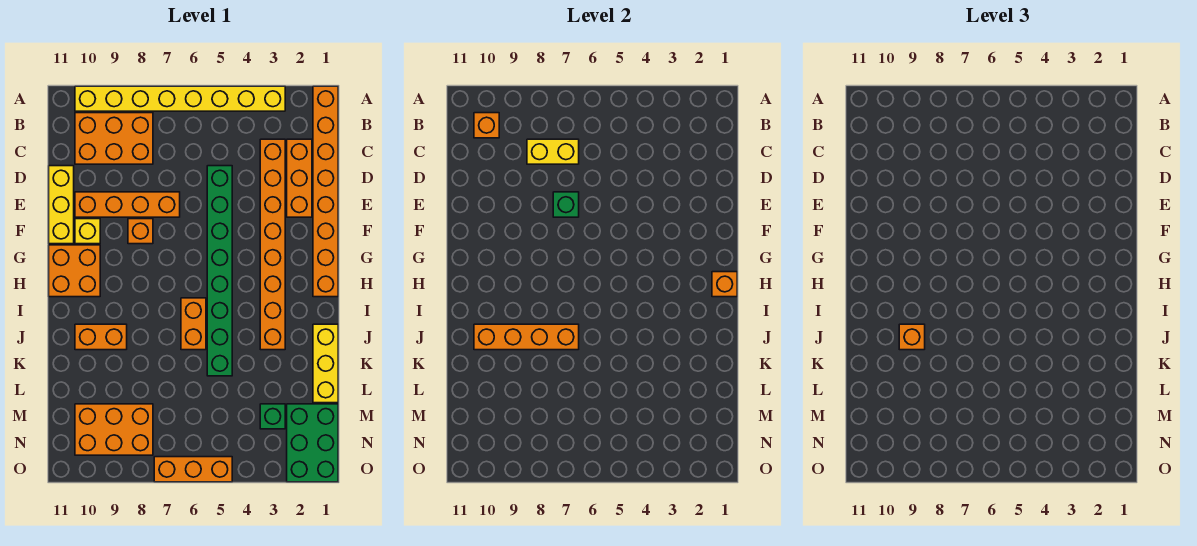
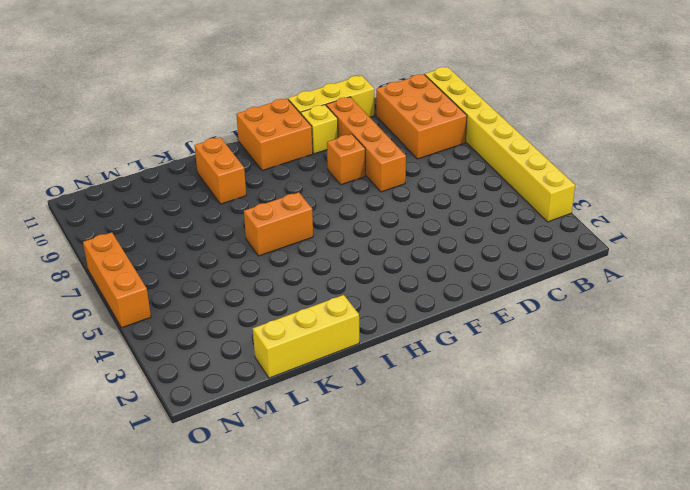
none -> orange 1x8 brick [313,86,338,297]
none -> orange 1x3 brick [287,139,312,217]
none -> orange 1x8 brick [260,139,285,350]

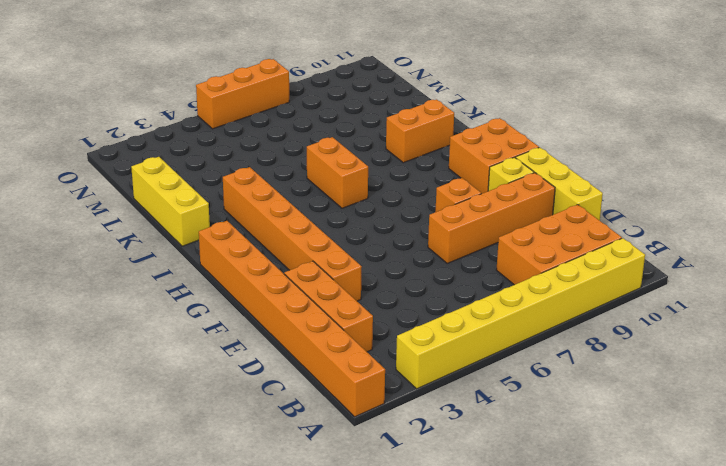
orange 1x6 brick [223,167,362,301] -> orange 1x8 brick [260,139,285,350]
none -> green 1x8 brick [207,166,232,376]
none -> green 2x3 brick [287,404,338,482]
none -> green 1x1 brick [260,404,285,429]

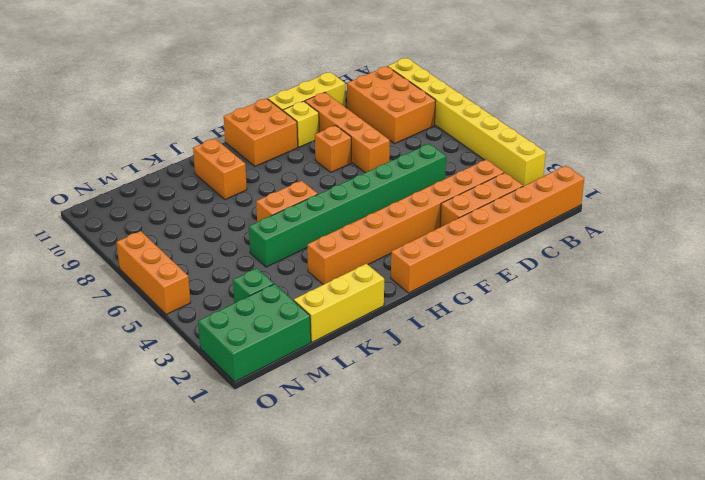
none -> orange 2x3 brick [75,404,153,455]
none -> orange 1x1 brick [474,113,499,138]
none -> yellow 1x2 brick [527,139,579,164]

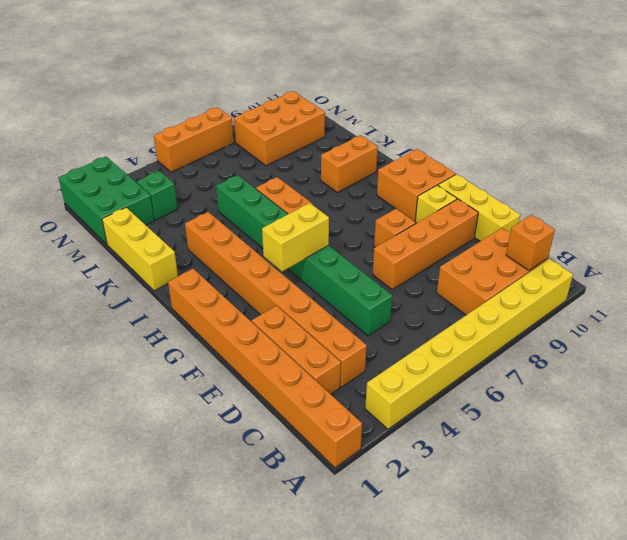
yellow 1x2 brick [262,203,329,272] -> yellow 1x2 brick moved to [527,139,579,164]
none -> green 1x1 brick [553,192,579,217]
none -> orange 1x1 brick [712,272,737,297]
none -> orange 1x4 brick [474,324,579,350]

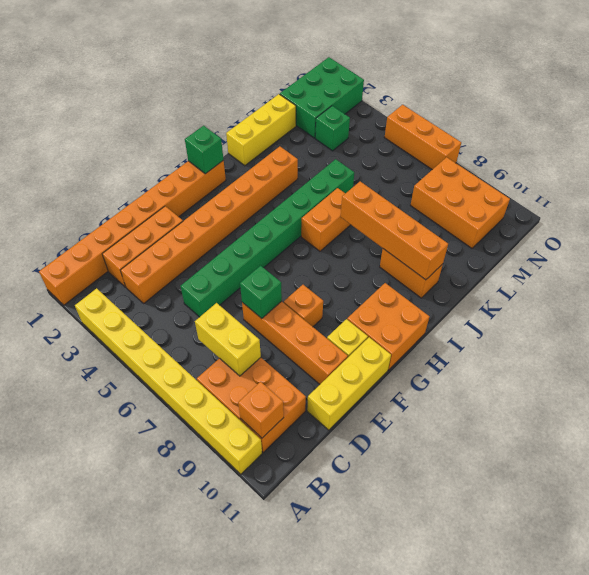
green 1x1 brick [185,126,224,174] -> orange 1x1 brick [712,272,737,297]
none -> orange 1x1 brick [899,324,925,350]

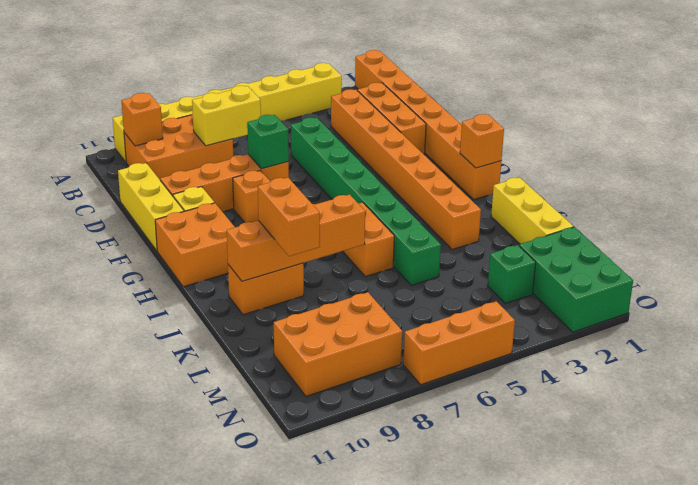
orange 1x2 brick [258,177,320,256] -> orange 1x1 brick [899,324,925,350]

